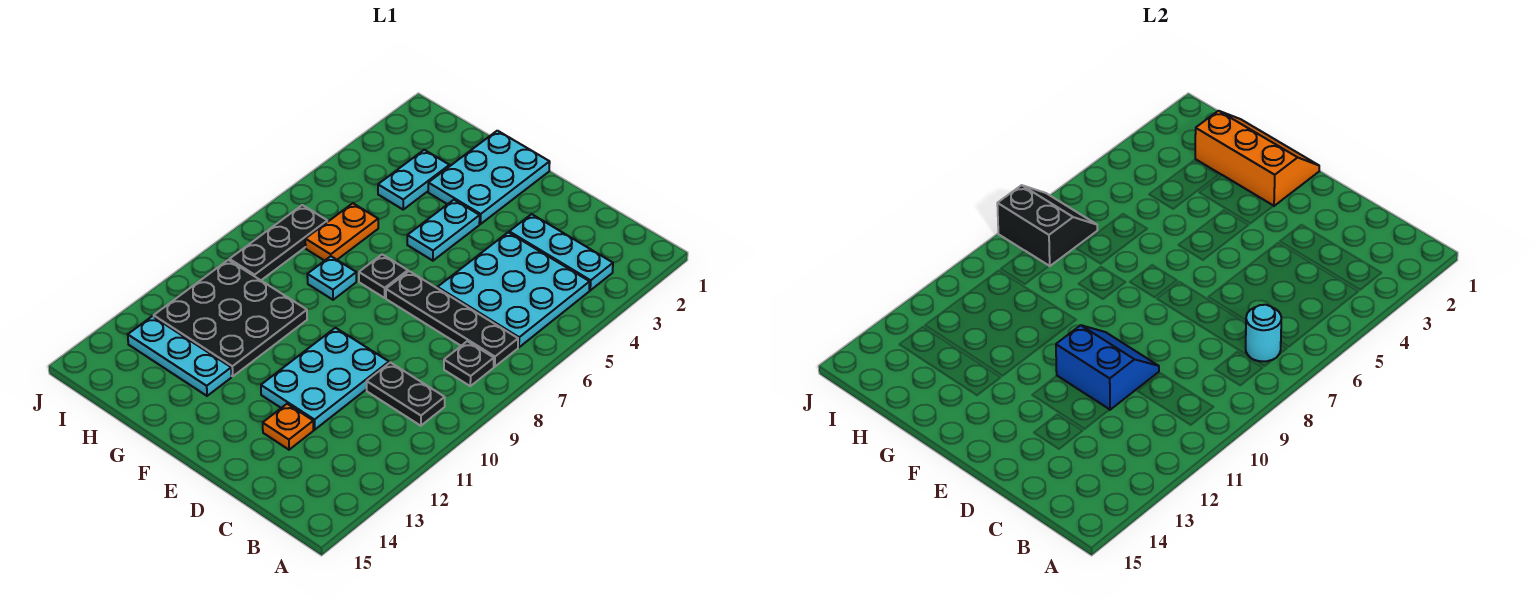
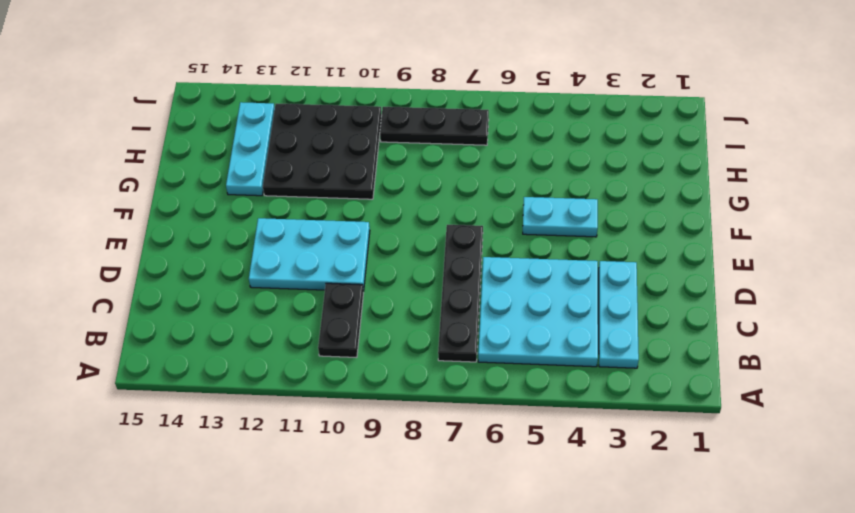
none -> black 1x1 plate [444,341,494,386]
none -> orange 1x1 plate [263,404,314,450]
none -> cyan 2x3 plate [428,131,550,224]

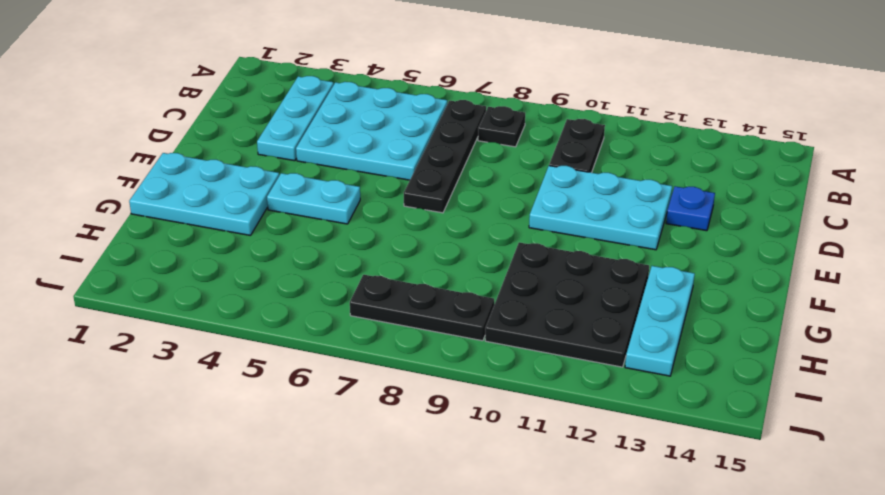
blue 1x1 plate [666,186,715,231] -> orange 1x1 plate [263,404,314,450]
none -> black 1x1 plate [359,254,408,298]
none -> cyan 1x1 plate [307,256,356,300]
none -> cyan 1x2 plate [378,150,449,209]

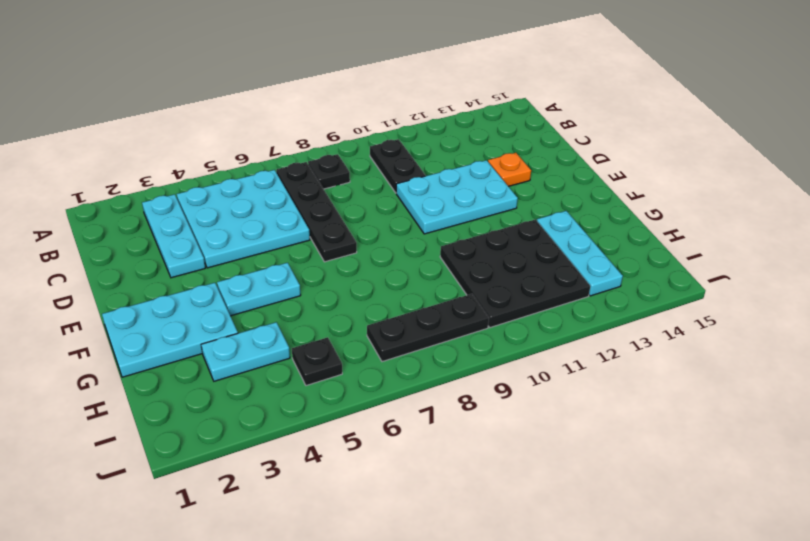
black 1x1 plate [292,337,342,386] -> black 1x1 plate moved to [359,254,408,298]
none -> cyan 1x1 plate [307,256,356,300]
none -> orange 1x2 plate [305,203,378,261]
none -> cyan 1x1 round brick [1246,305,1281,361]

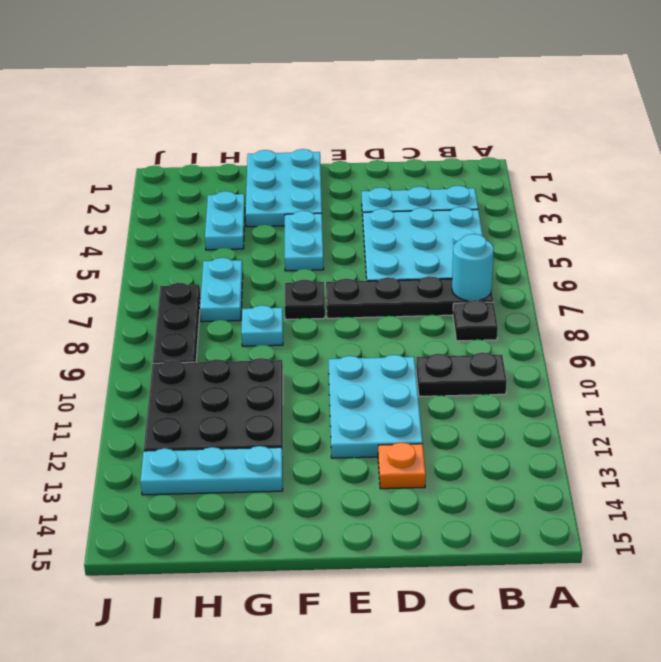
cyan 1x2 plate [200,258,243,322] -> orange 1x2 plate [305,203,378,261]
none -> blue 2x2 slope [1056,325,1159,410]
none -> orange 2x3 slope [1195,111,1319,206]
none -> black 2x2 slope [997,185,1098,266]

